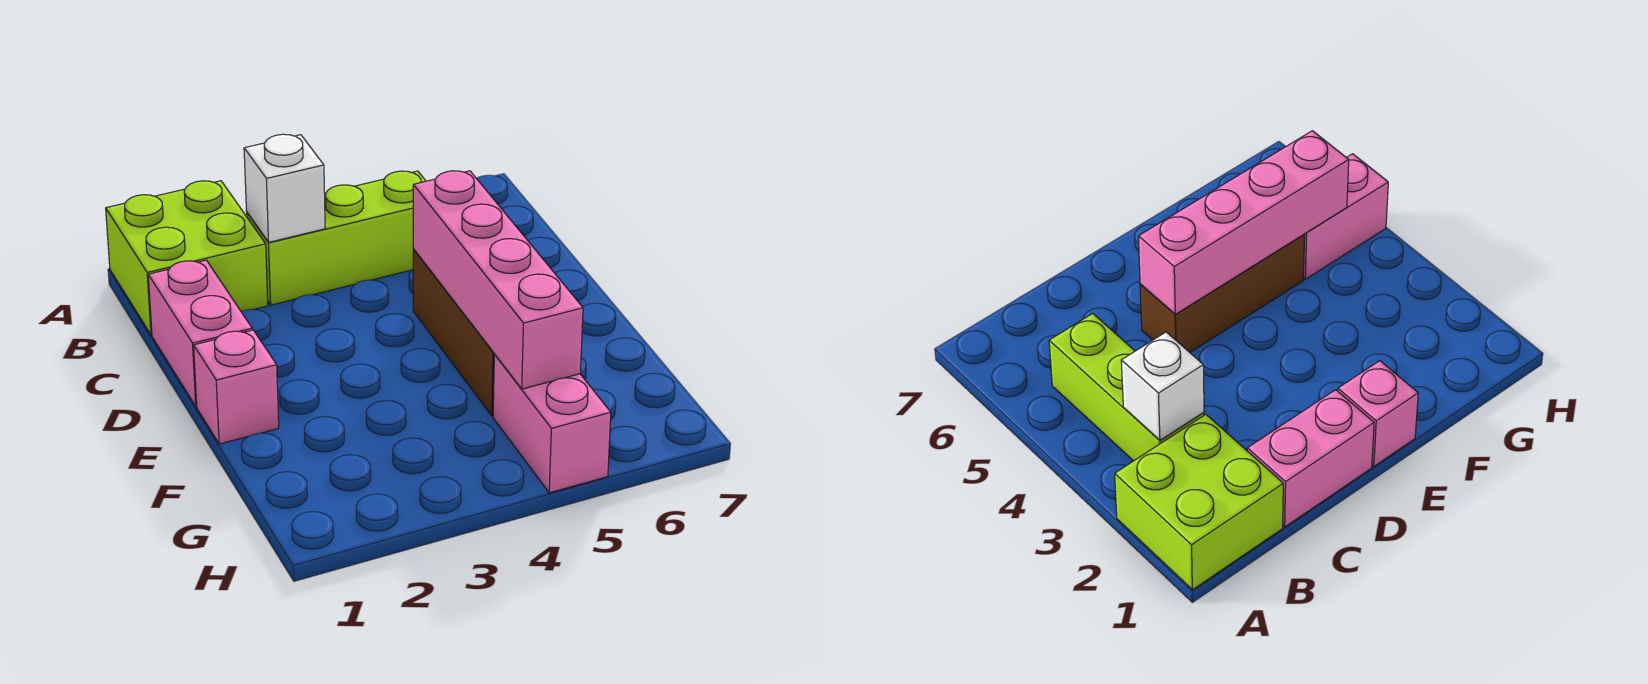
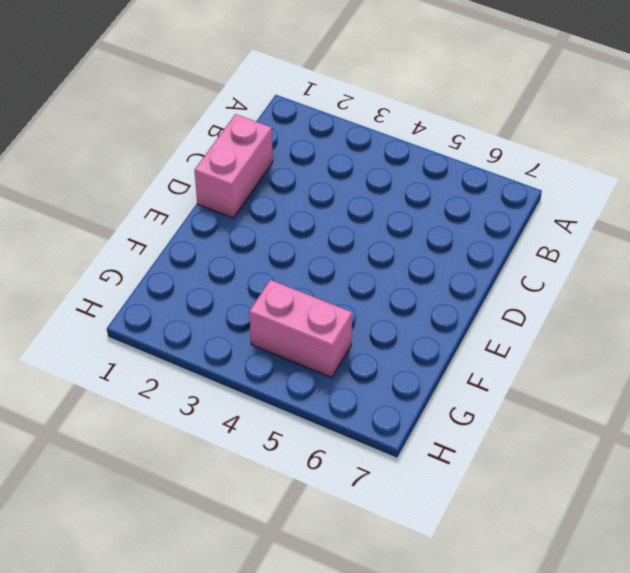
pink 1x2 brick [249,280,352,377] -> pink 1x2 brick turned to [493,355,611,493]
none -> lime 2x2 brick [106,181,268,335]
none -> lime 1x3 brick [247,171,425,305]

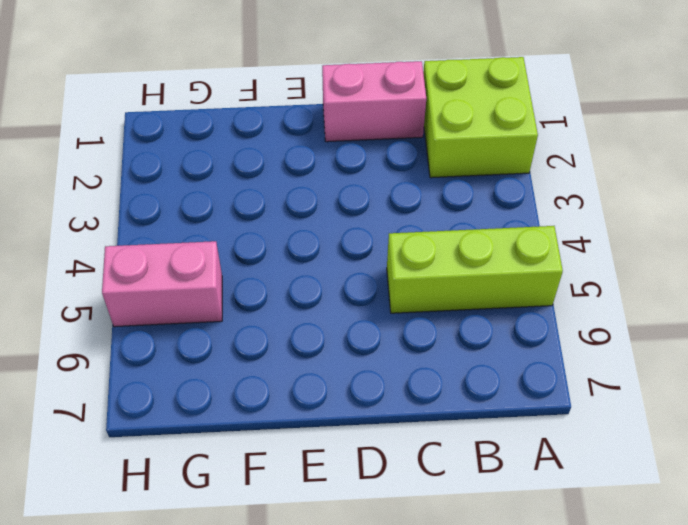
lime 1x3 brick [387,226,563,313] -> lime 1x3 brick turned to [247,171,425,305]
none -> brown 1x3 brick [413,249,495,416]
none -> pink 1x1 brick [194,330,279,444]

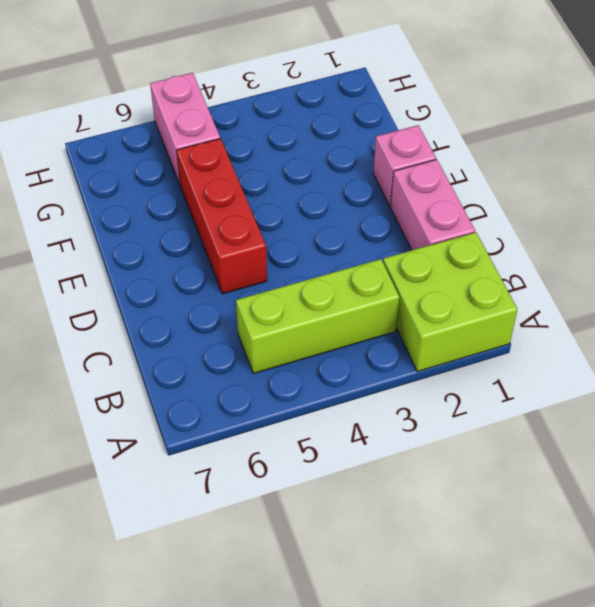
red 1x3 brick [177,139,267,294] -> brown 1x3 brick [413,249,495,416]
none -> white 1x1 brick [244,134,325,242]
none -> pink 1x4 brick [413,171,583,389]

